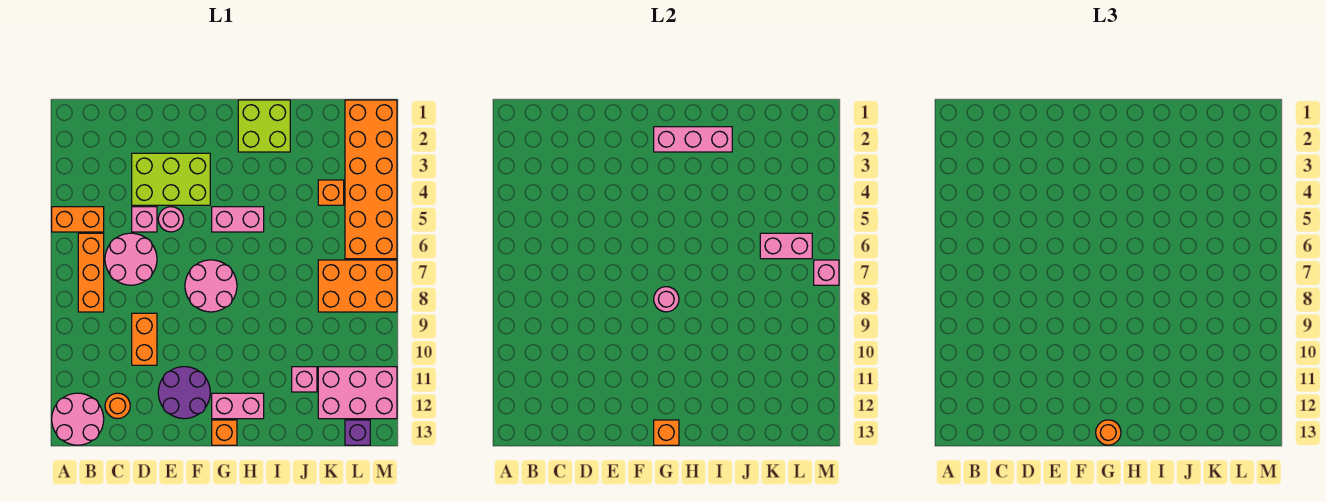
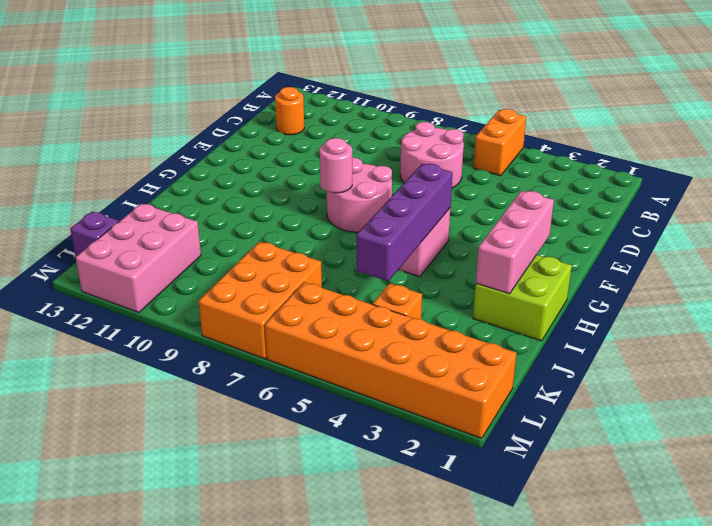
purple 1x4 brick [357,164,453,281] -> none
none -> pink 2x2 round brick [52,393,104,445]
none -> orange 1x3 brick [78,233,104,312]
none -> lime 2x3 brick [132,153,210,205]

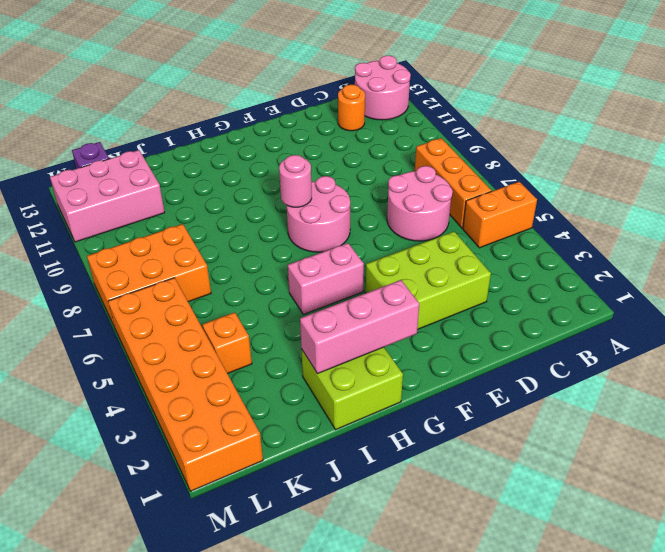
none -> pink 1x1 brick [132,207,157,232]
none -> orange 1x2 brick [132,313,157,365]
none -> pink 1x1 round brick [158,207,184,232]

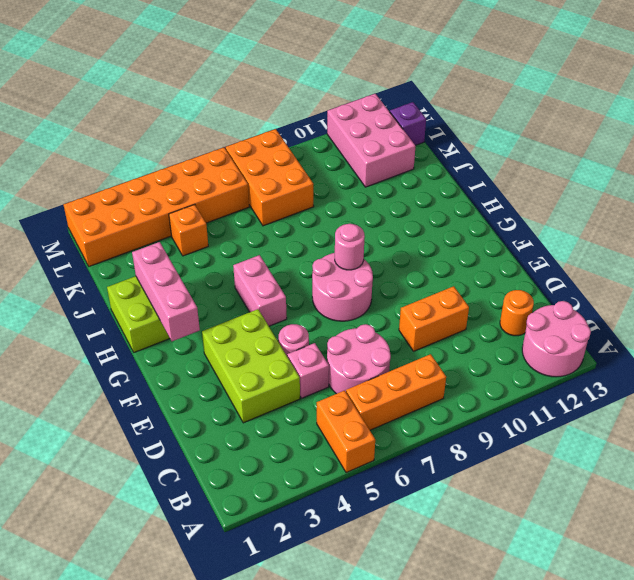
none -> purple 2x2 round brick [158,367,210,419]
none -> pink 1x2 brick [212,393,264,419]
none -> orange 1x1 brick [212,420,237,445]

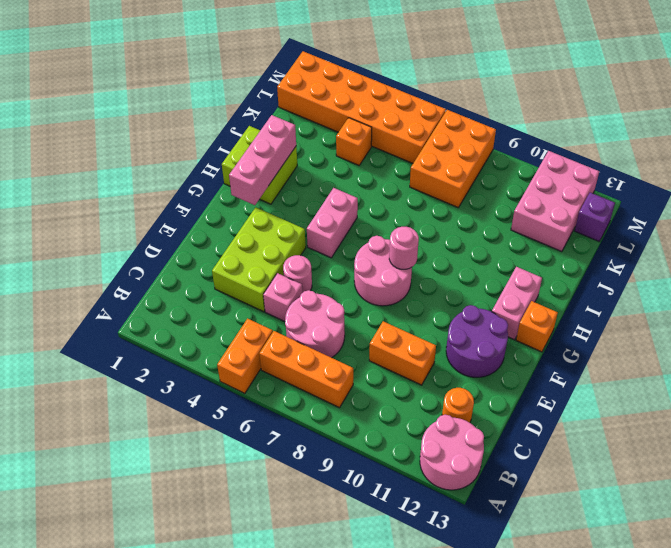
none -> pink 1x1 brick [292,367,317,392]
none -> orange 1x1 brick [654,420,679,445]
none -> pink 1x2 brick [760,233,812,259]

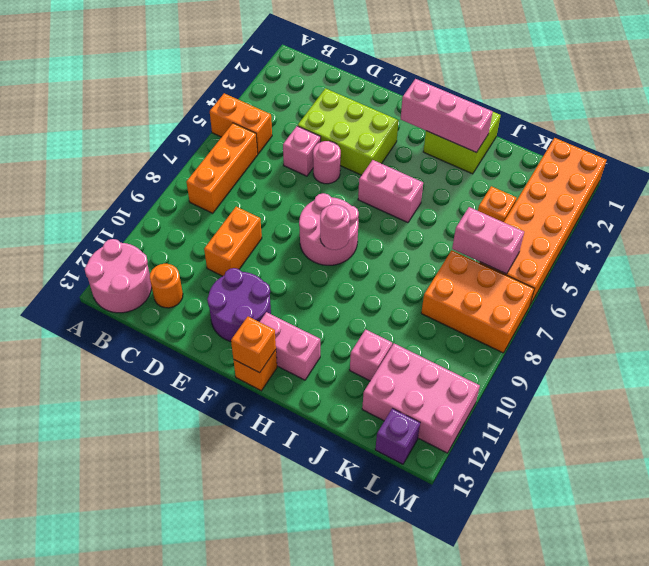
none -> pink 2x2 round brick [105,233,157,285]
none -> pink 1x1 brick [814,260,839,285]
none -> orange 1x1 round brick [1096,420,1121,445]

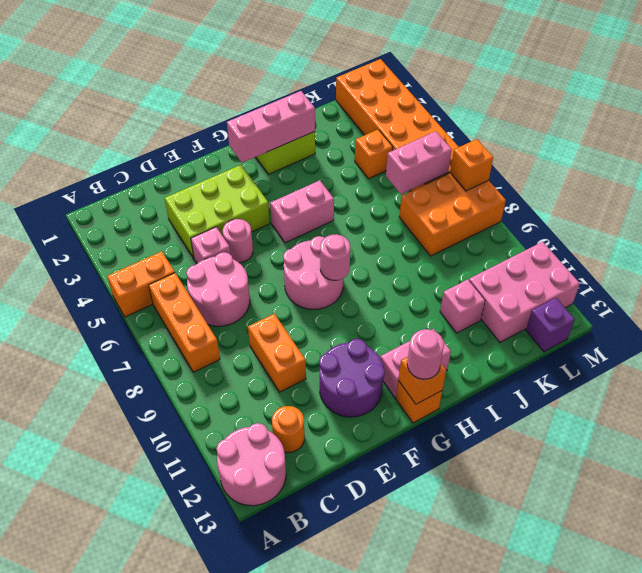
pink 1x1 round brick [407,329,444,379] -> orange 1x1 round brick [1096,420,1121,445]
orange 1x1 brick [450,139,493,191] -> pink 1x1 brick [814,260,839,285]

